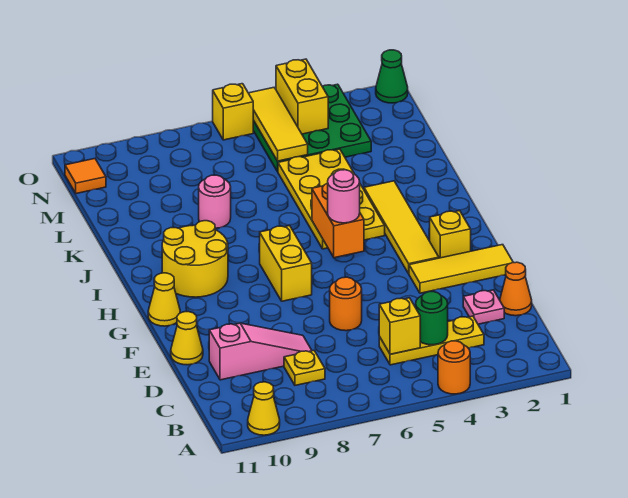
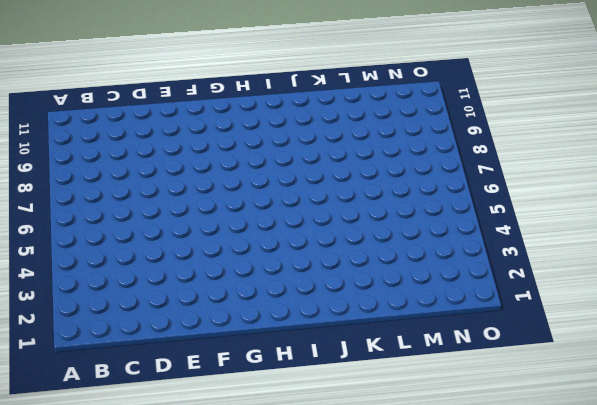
none -> orange 1x1 round brick [438,341,470,394]
none -> yellow 1x1 cone [248,382,280,435]
none -> yellow 1x3 plate [379,316,484,365]

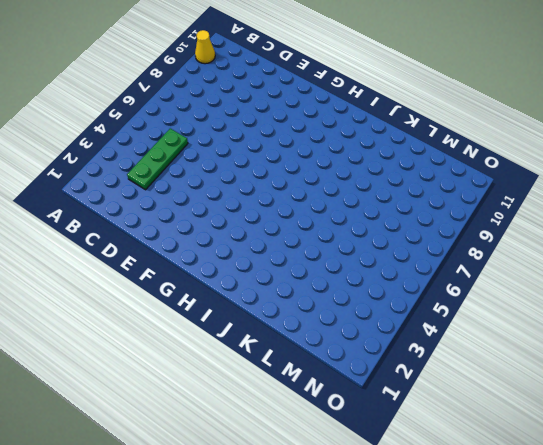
green 1x3 plate [127,129,188,190] -> yellow 1x3 plate [379,316,484,365]
none -> orange 1x1 round brick [438,341,470,394]
none -> yellow 1x1 plate [284,351,325,385]
none -> orange 1x1 cone [500,262,532,316]

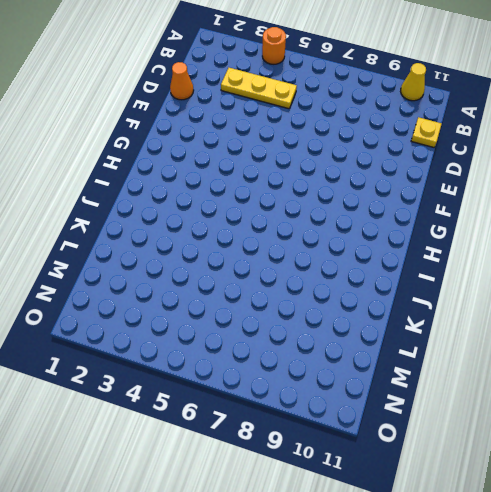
yellow 1x1 plate [411,117,442,147] -> yellow 1x1 plate moved to [284,351,325,385]
none -> pink 1x1 plate [463,290,504,324]
none -> pink 1x3 slope [209,323,312,380]
none -> orange 1x1 round brick [330,277,362,331]

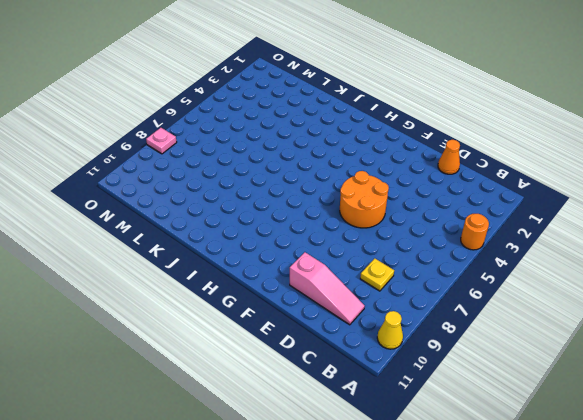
pink 1x3 slope [290,252,365,325] -> pink 1x3 slope turned to [209,323,312,380]
orange 2x2 round brick [340,171,389,228] -> orange 1x1 round brick [330,277,362,331]
pink 1x1 plate [146,128,177,154] -> pink 1x1 plate moved to [463,290,504,324]
none -> yellow 1x3 plate [379,316,484,365]
none -> yellow 1x1 cone [171,312,203,365]
none -> yellow 1x3 tile [409,245,513,293]

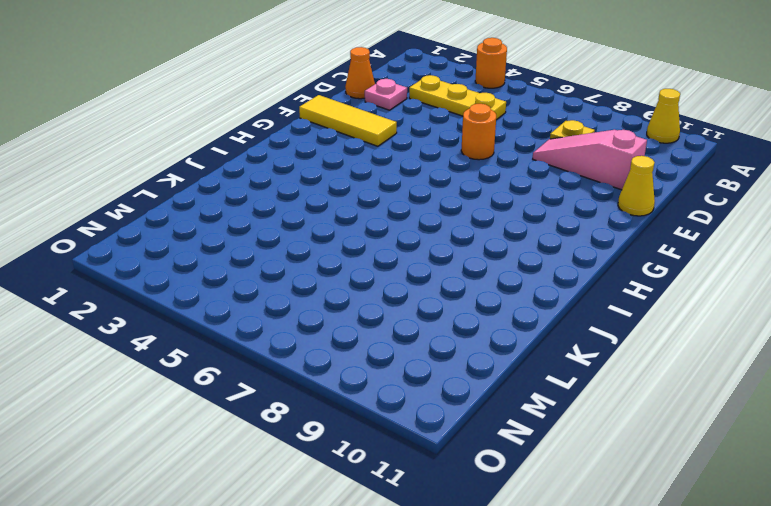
none -> yellow 1x1 brick [430,211,471,258]
none -> yellow 1x4 tile [364,181,439,274]
none -> yellow 1x2 brick [260,226,312,301]

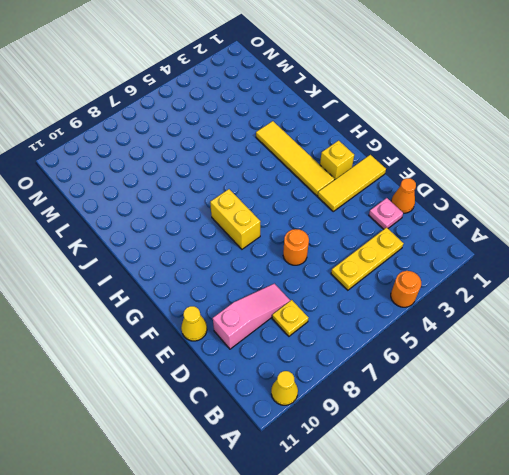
none -> yellow 1x1 cone [148,273,180,326]
none -> yellow 2x2 round brick [162,221,228,297]
none -> yellow 2x4 plate [278,149,385,249]

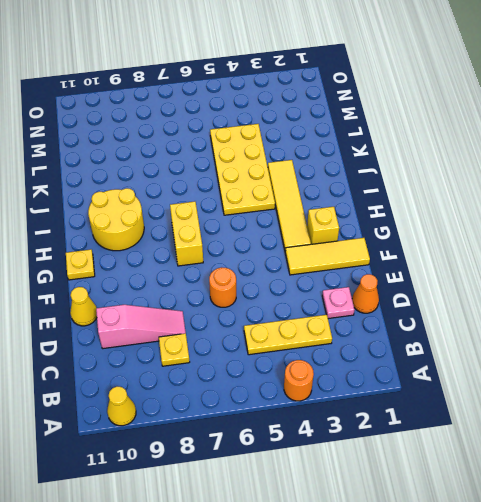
yellow 1x1 plate [66,249,95,280] -> yellow 1x1 cone [148,273,180,326]
none -> pink 1x1 round brick [199,175,231,228]
none -> green 3x3 plate [253,84,371,172]
none -> orange 1x1 tile [65,159,106,194]

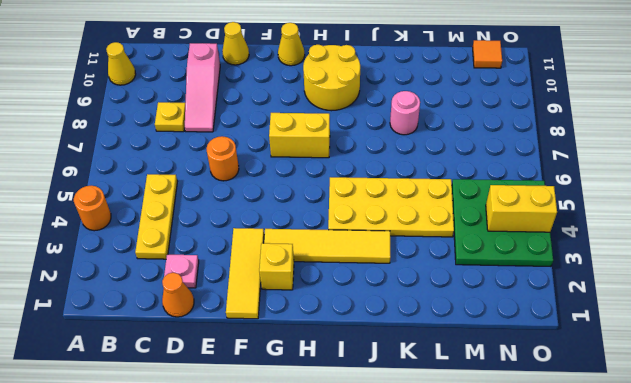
none -> green 1x1 cone [376,50,408,103]
none -> yellow 1x1 brick [213,84,254,140]
none -> green 1x1 round brick [416,292,448,345]

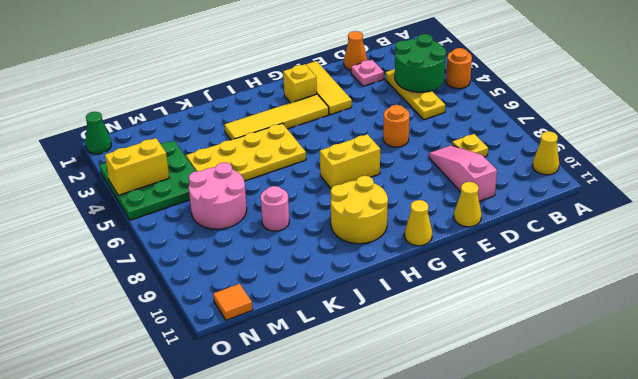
green 2x2 round brick [395,34,446,92] -> green 1x1 round brick [416,292,448,345]
pink 2x2 round brick [189,162,247,229] -> none
none -> yellow 1x1 brick [213,84,254,140]
none -> yellow 1x1 brick [379,298,420,354]
none -> orange 1x2 brick [312,183,364,258]

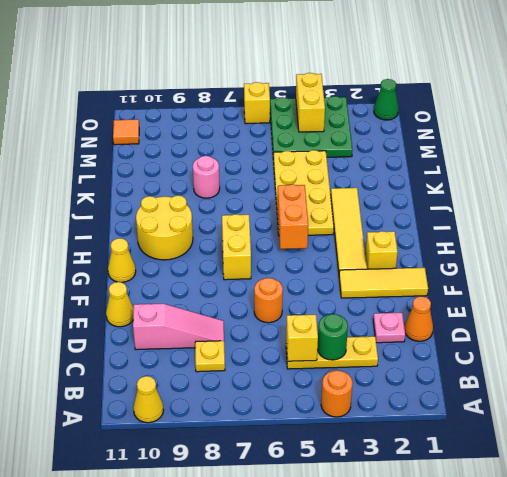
none -> yellow 1x3 tile [249,88,308,161]
none -> pink 1x1 round brick [328,170,360,223]

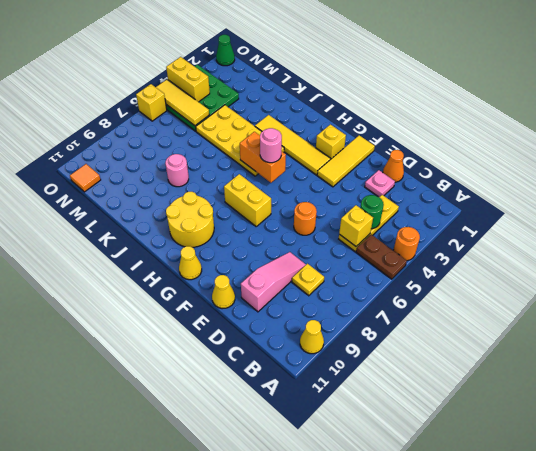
brown 1x2 plate [356,234,407,279] -> none

